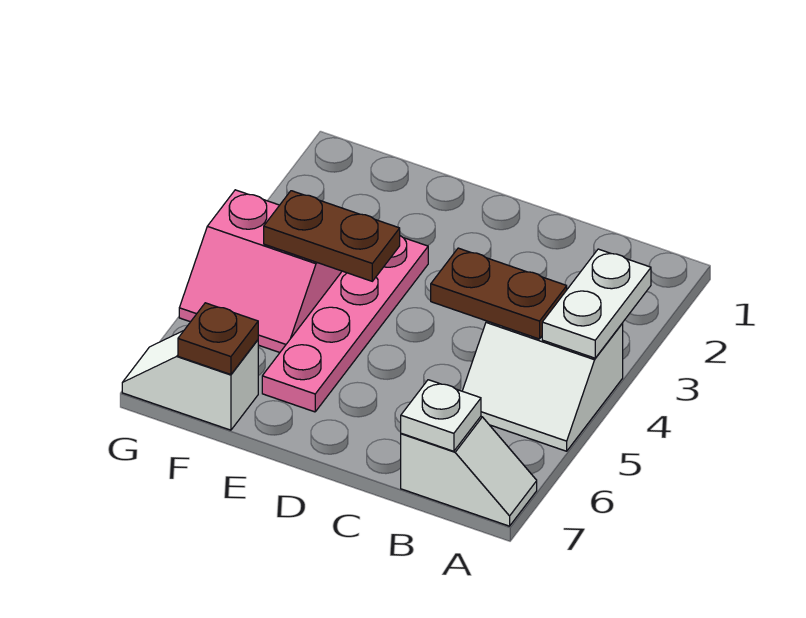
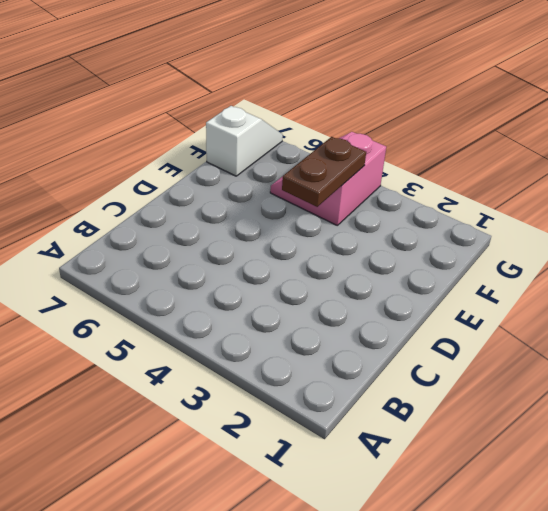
none -> white 2x2 slope [463,321,623,451]
none -> white 1x2 slope [401,417,537,526]

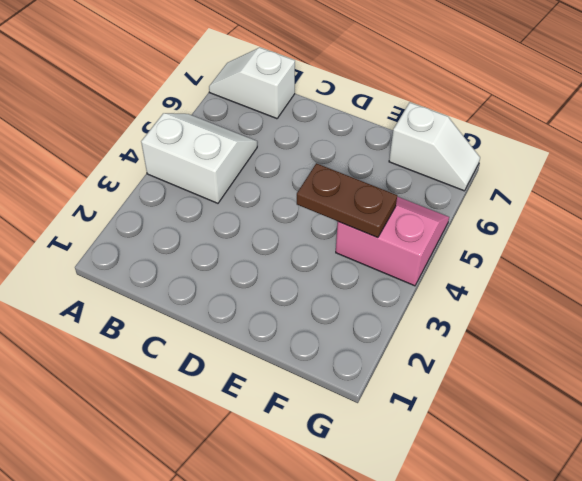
none -> pink 1x4 plate [262,236,428,412]
none -> white 1x2 plate [542,249,651,358]

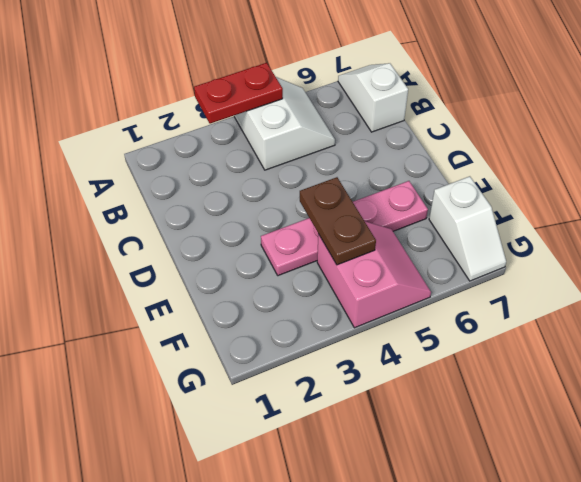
red 1x2 plate [194,63,283,124] -> white 1x2 plate [542,249,651,358]
none -> brown 1x2 plate [431,248,567,339]
none -> white 1x1 plate [401,380,481,451]

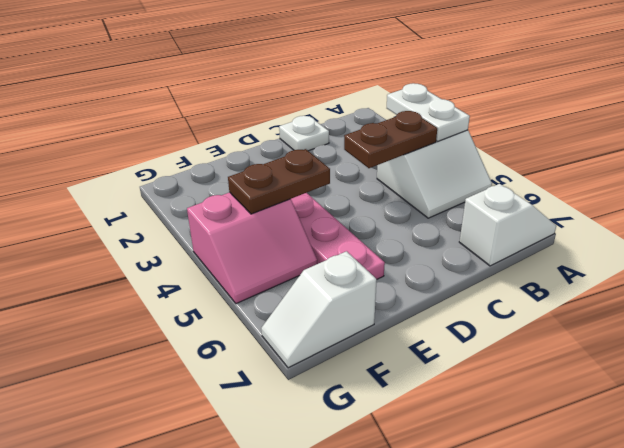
white 1x1 plate [279,116,329,151] -> white 1x1 plate moved to [401,380,481,451]
none -> brown 1x1 plate [178,303,258,375]

